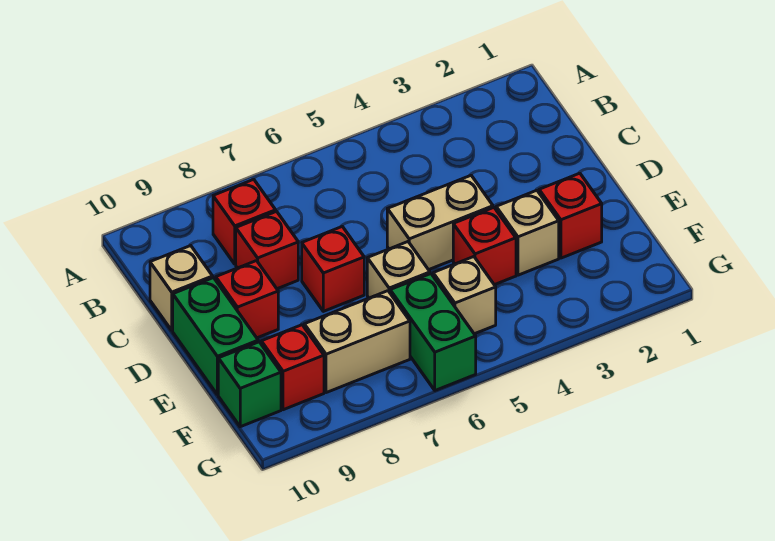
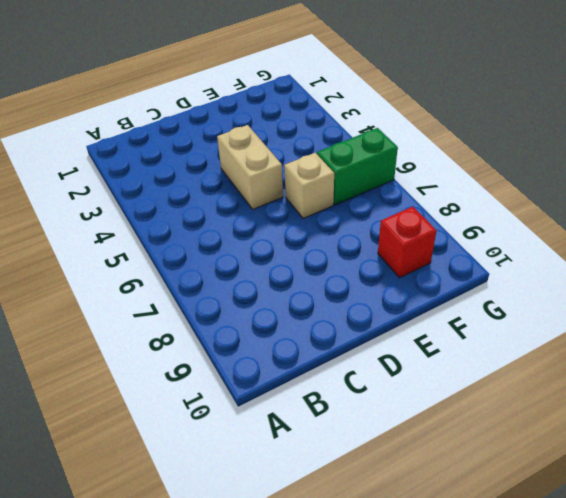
none -> red 1x1 brick [213,179,276,264]
none -> red 1x1 brick [236,212,298,289]
none -> tan 1x1 brick [150,246,213,330]

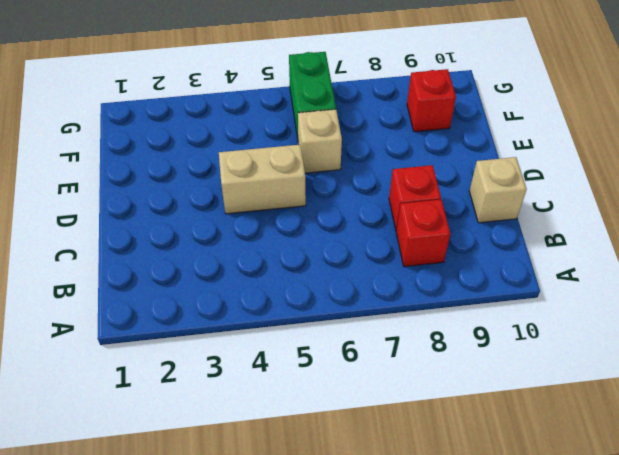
none -> red 1x1 brick [302,227,364,311]
none -> red 1x1 brick [216,261,278,338]
none -> green 1x2 brick [173,278,258,395]

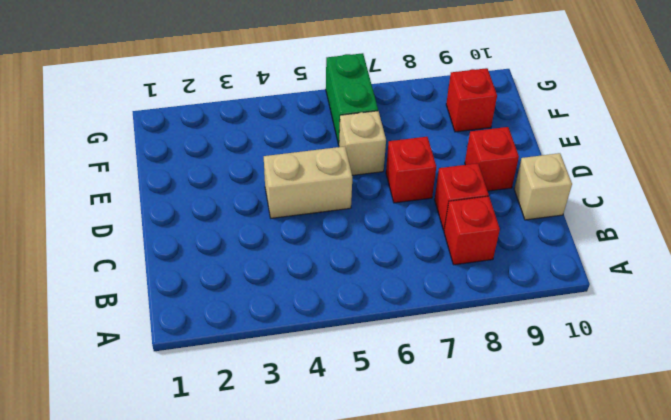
none -> green 1x2 brick [173,278,258,395]
none -> red 1x1 brick [539,173,602,258]
none -> tan 1x1 brick [496,190,559,275]

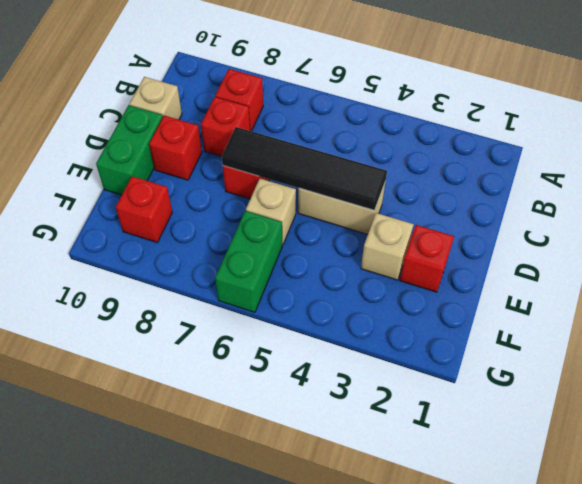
black 1x4 tile [222,127,387,210] -> none
none -> red 1x1 brick [453,208,516,285]
none -> tan 1x1 brick [433,257,496,334]
none -> tan 1x2 brick [304,291,410,393]

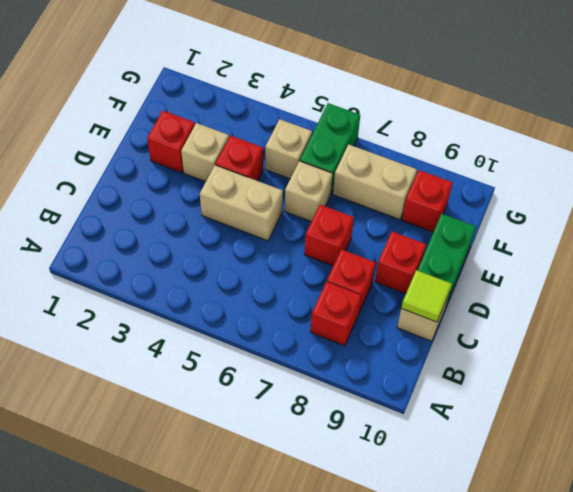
lime 1x1 tile [401,270,452,322] -> none
none -> green 1x1 brick [218,342,281,427]

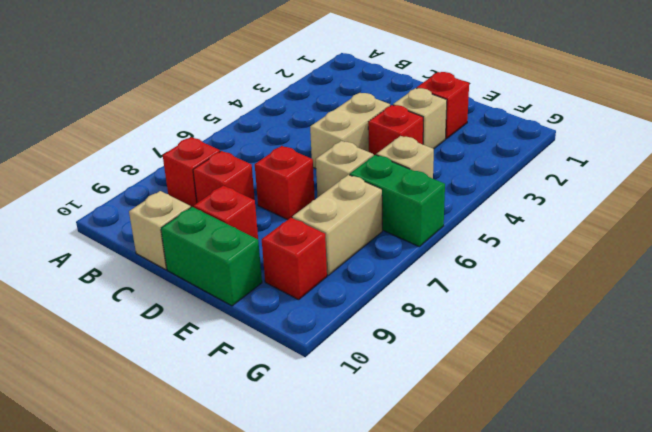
none -> green 1x1 brick [218,342,281,427]

